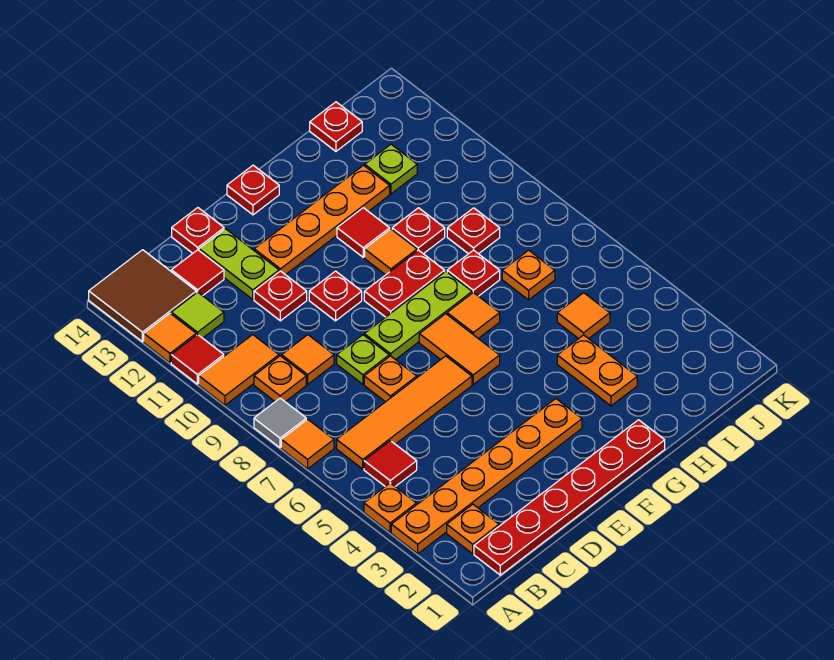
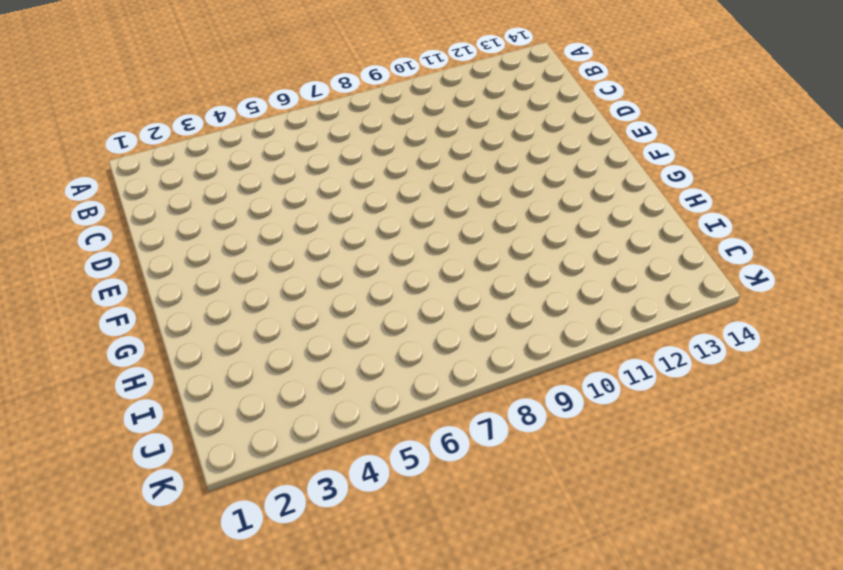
none -> orange 1x6 plate [391,399,582,554]
none -> orange 1x1 plate [364,483,416,533]
none -> orange 1x1 tile [281,419,334,469]
none -> grey 1x1 tile [254,398,306,448]

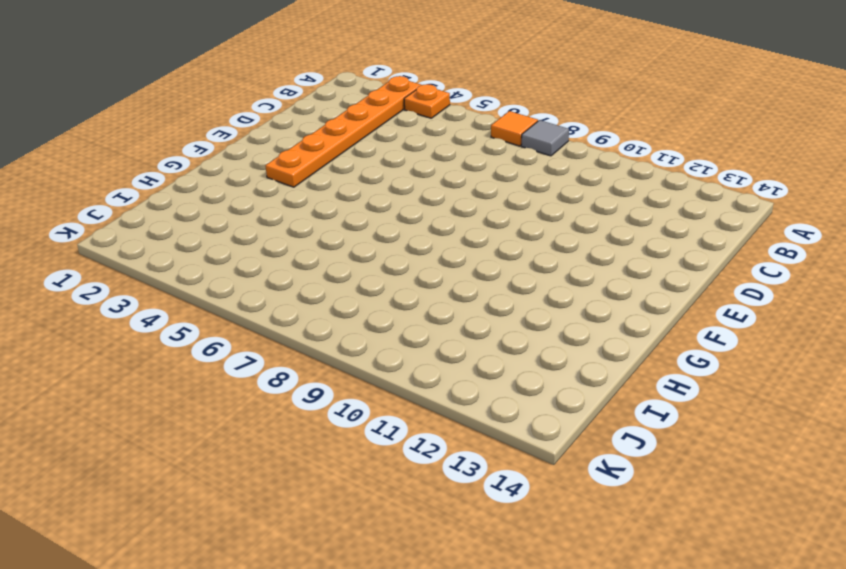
none -> orange 1x2 tile [199,335,279,405]
none -> red 1x1 tile [171,334,224,384]
none -> orange 1x1 tile [144,313,196,363]
none -> brown 2x2 tile [89,250,196,342]

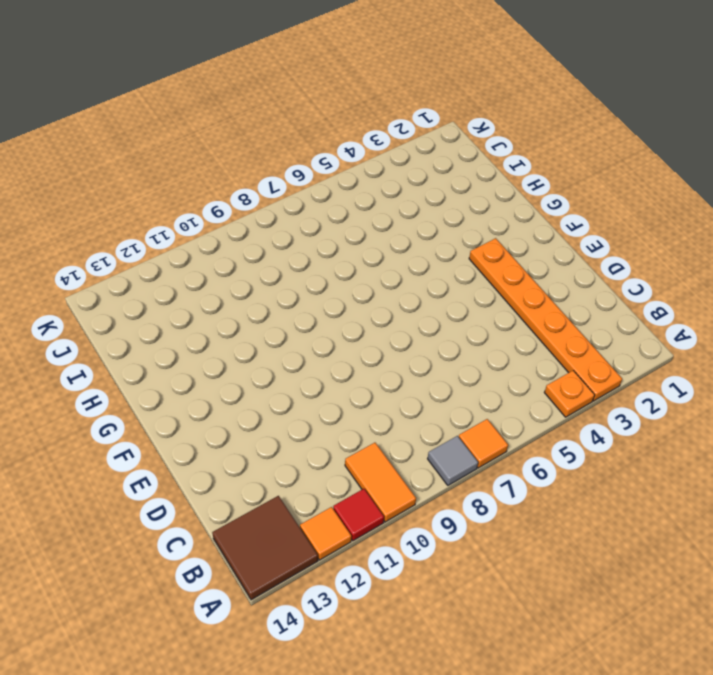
none -> red 1x6 plate [474,420,665,575]
none -> orange 1x1 plate [447,504,499,554]
none -> red 1x1 tile [364,441,417,486]
none -> orange 1x4 tile [337,356,472,469]

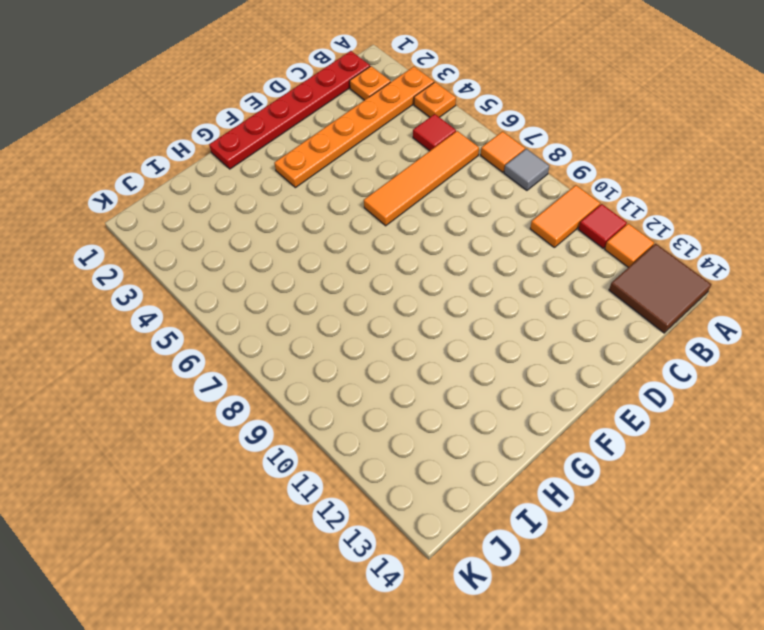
none -> orange 1x1 plate [254,356,306,402]
none -> lime 1x1 tile [171,292,224,338]
none -> orange 1x1 tile [282,335,334,384]
none -> red 1x1 tile [171,250,224,296]

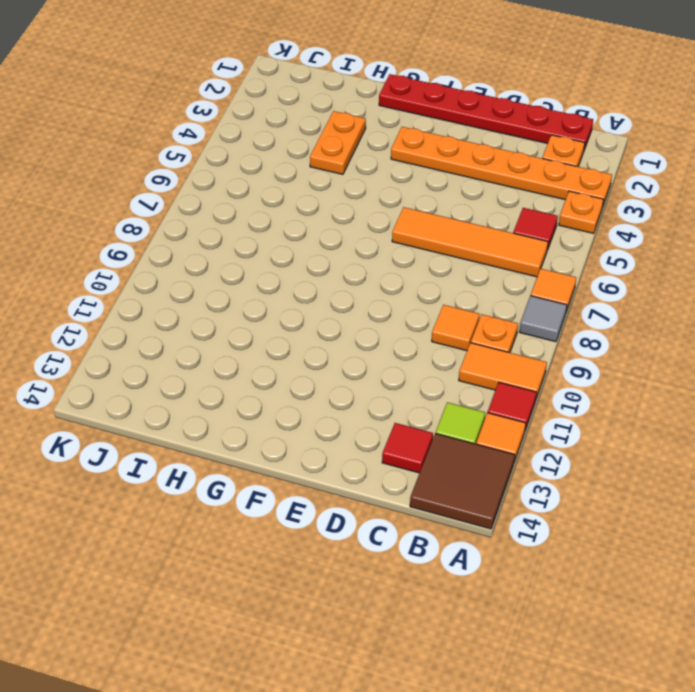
none -> orange 1x1 plate [364,356,417,402]
none -> lime 1x1 plate [337,335,389,384]
none -> red 1x1 plate [254,271,307,321]
none -> lime 1x2 plate [199,229,279,299]

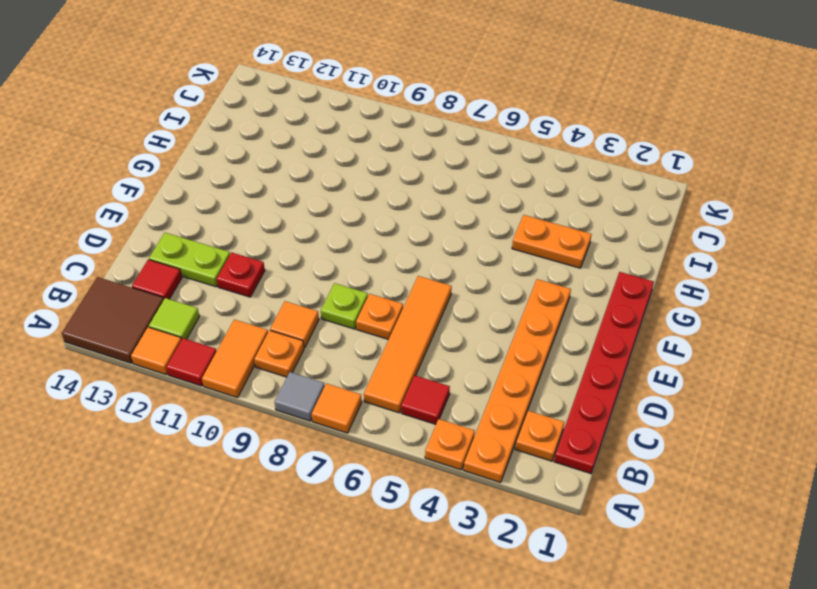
none -> red 1x1 plate [172,208,224,253]
none -> lime 1x3 plate [364,272,472,360]
none -> red 1x1 plate [309,271,362,321]
none -> orange 1x4 plate [254,165,390,275]

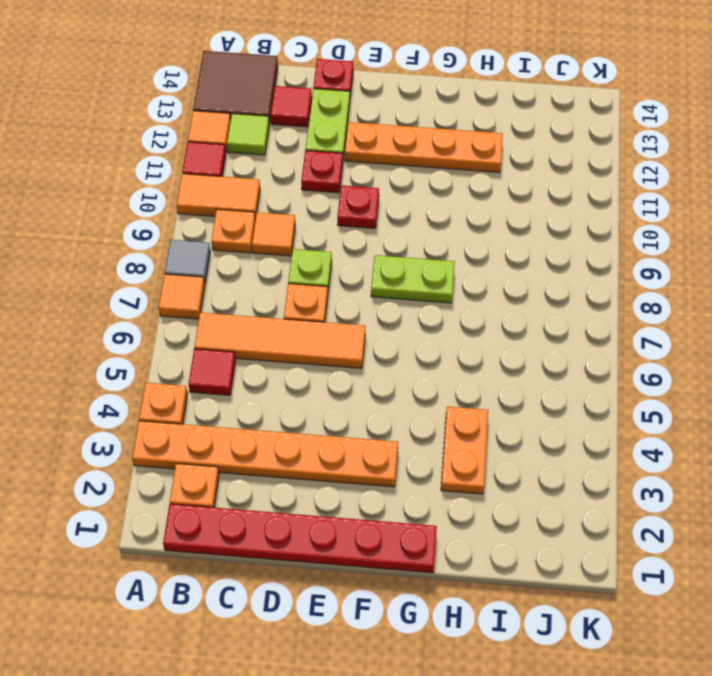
lime 1x2 plate [371,255,455,303] -> lime 1x3 plate [364,272,472,360]
none -> orange 1x2 tile [419,314,500,384]
none -> red 1x2 plate [364,250,445,317]
none -> red 1x1 plate [227,165,279,215]
none -> orange 1x1 tile [447,292,500,338]

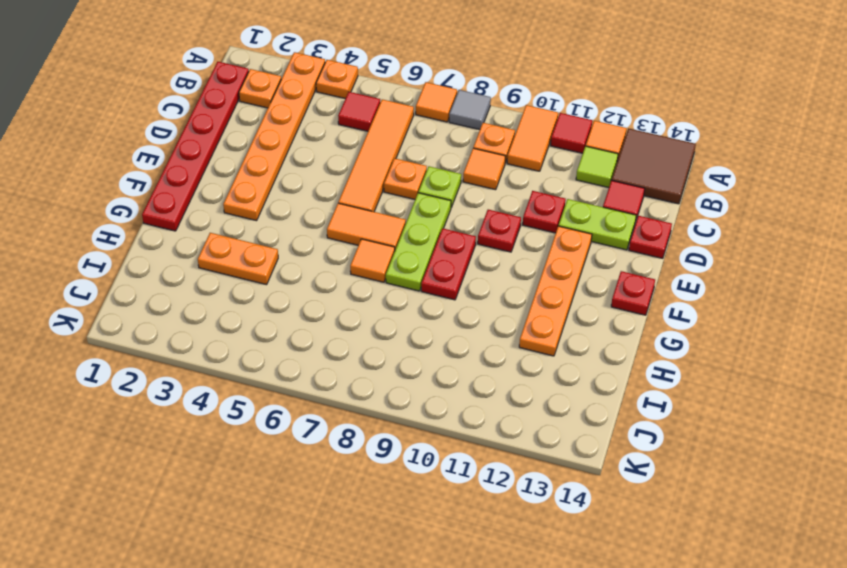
none -> orange 1x1 tile [365,229,417,275]
none -> red 1x1 tile [337,208,390,257]
none -> red 1x1 plate [447,250,500,296]
none -> red 1x1 plate [392,208,445,254]

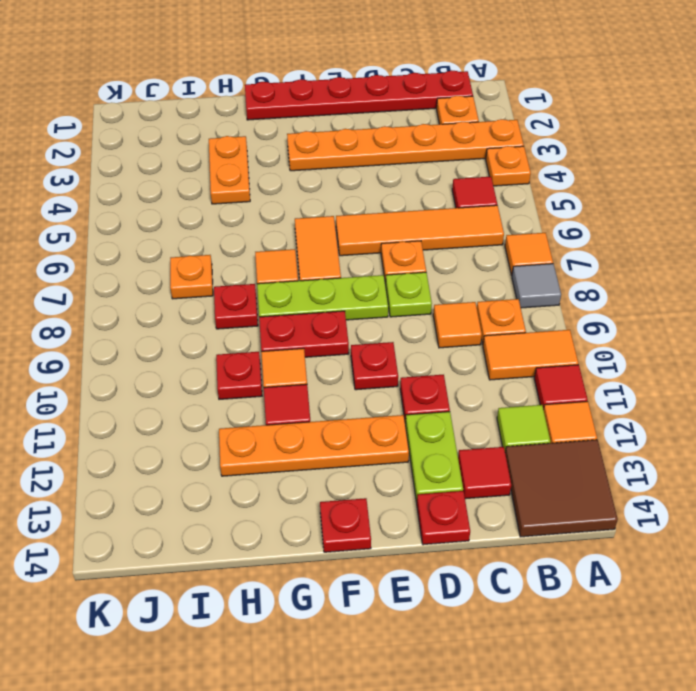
none -> orange 1x1 tile [557,293,610,339]
none -> red 1x1 plate [447,208,500,254]
none -> lime 1x1 plate [365,144,417,194]
none -> red 1x1 plate [310,102,362,151]

